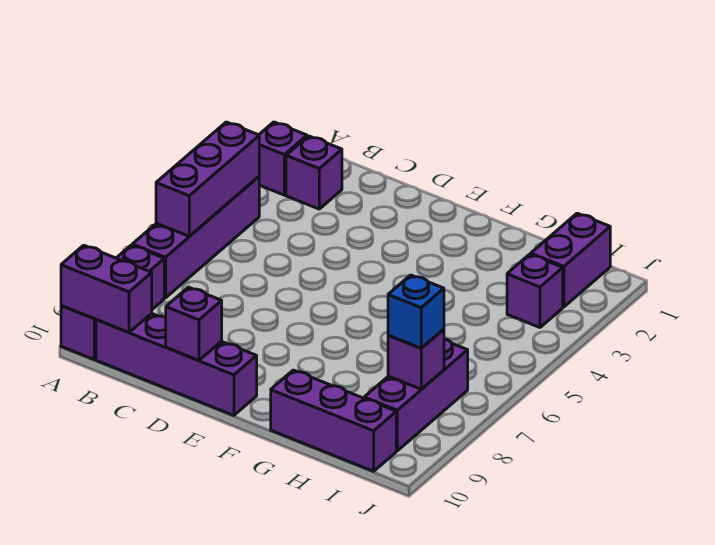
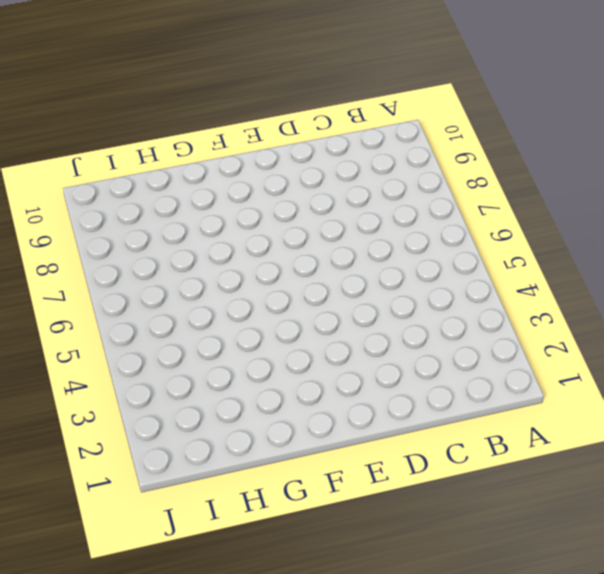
none -> purple 1x1 brick [259,122,307,195]
none -> purple 1x4 brick [132,177,259,298]
none -> purple 1x3 brick [61,245,164,359]

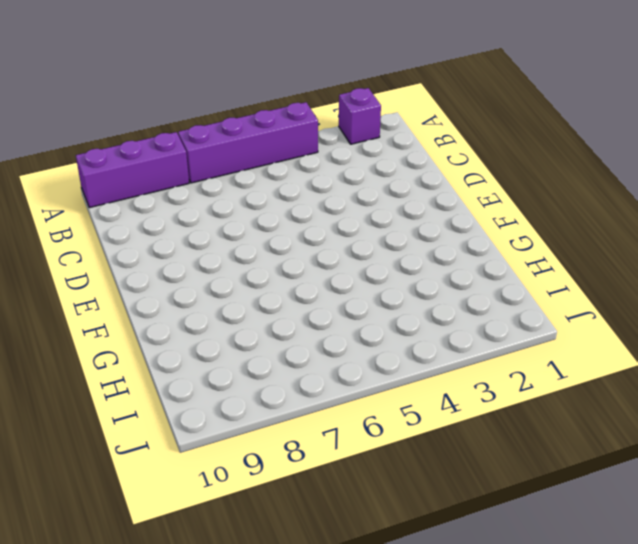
none -> purple 1x1 brick [286,136,342,209]
none -> purple 1x4 brick [96,313,257,415]
none -> purple 1x3 brick [271,370,396,471]

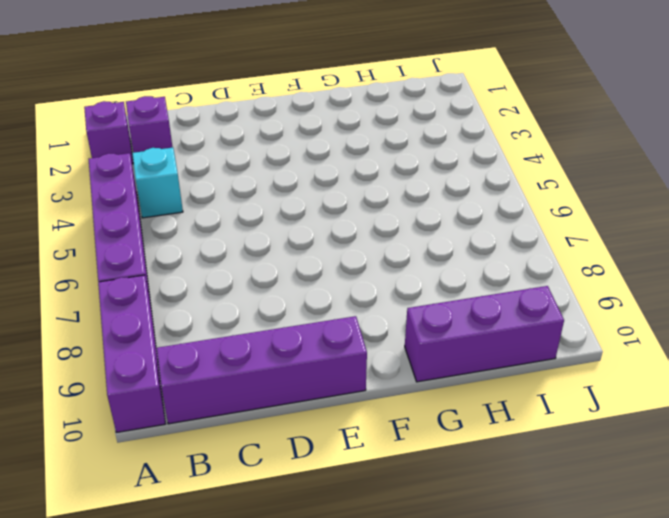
cyan 1x1 brick [132,148,183,218] -> none
none -> purple 1x2 brick [531,213,610,307]
none -> purple 1x1 brick [507,254,563,327]
none -> purple 1x3 brick [364,339,468,451]

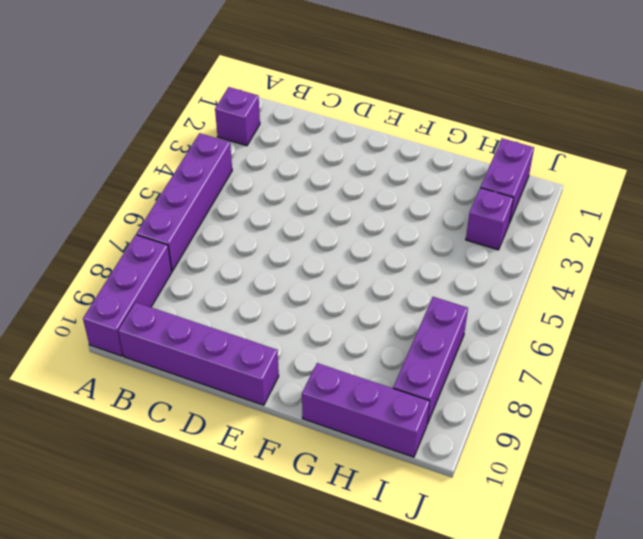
none -> purple 1x1 brick [286,136,342,209]
none -> purple 1x3 brick [156,122,259,236]
none -> purple 1x2 brick [61,245,152,332]

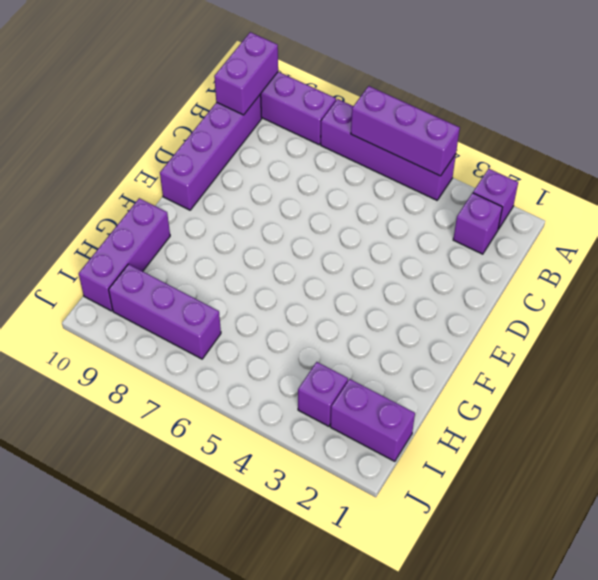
none -> purple 1x1 brick [166,287,222,361]
none -> purple 1x1 brick [388,329,444,389]
none -> blue 1x1 brick [388,275,444,348]

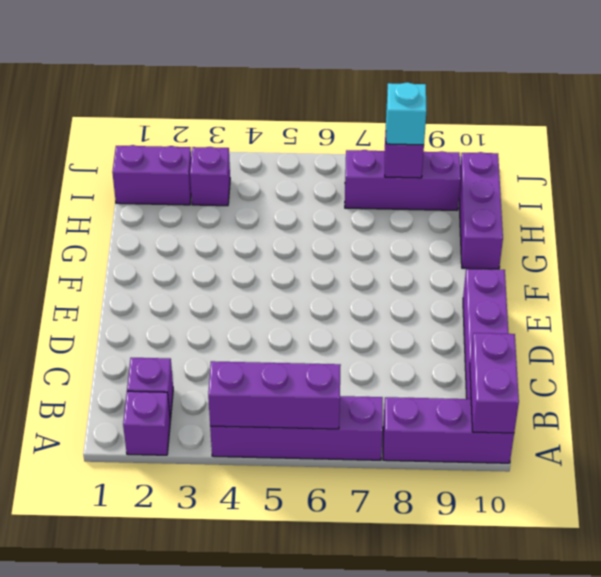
cyan 1x1 brick [386,82,426,145] -> blue 1x1 brick [388,275,444,348]
none -> purple 1x1 brick [166,287,222,361]

